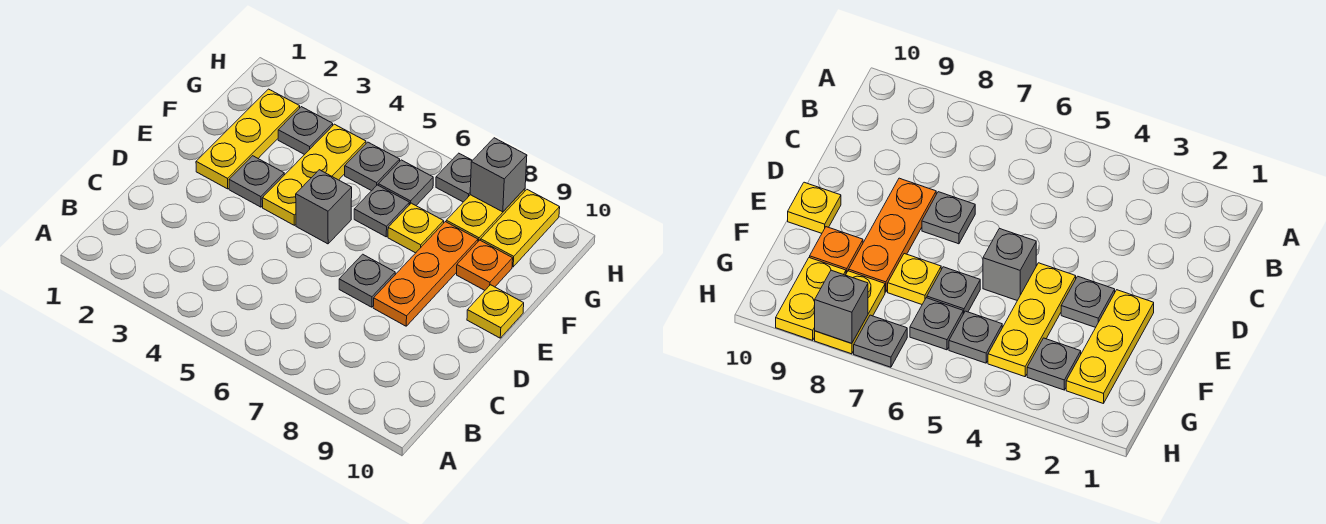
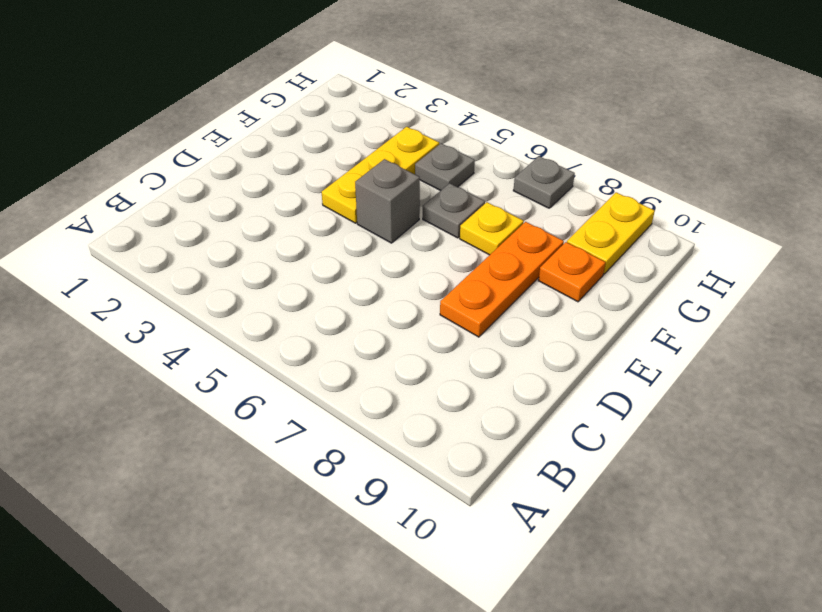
none -> grey 1x1 plate [339,254,395,307]
none -> yellow 1x3 plate [196,89,300,189]
none -> grey 1x1 plate [229,156,284,207]

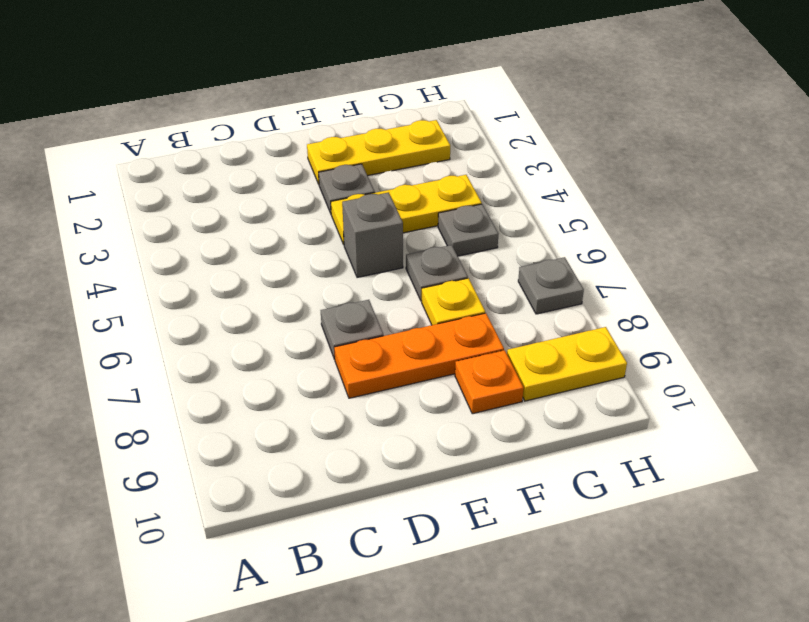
none -> yellow 1x1 plate [467,285,524,338]
none -> grey 1x1 plate [278,107,333,155]
none -> grey 1x1 plate [378,160,433,205]

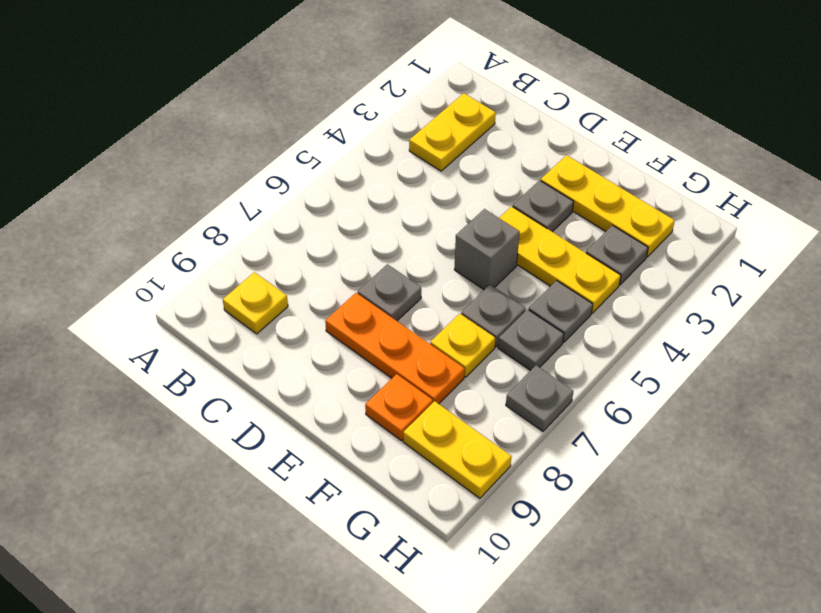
yellow 1x2 plate [409,93,496,171] -> yellow 1x2 plate turned to [446,189,525,241]
yellow 1x1 plate [223,272,288,334] -> yellow 1x1 plate moved to [467,285,524,338]
none -> grey 1x1 brick [470,138,527,212]

